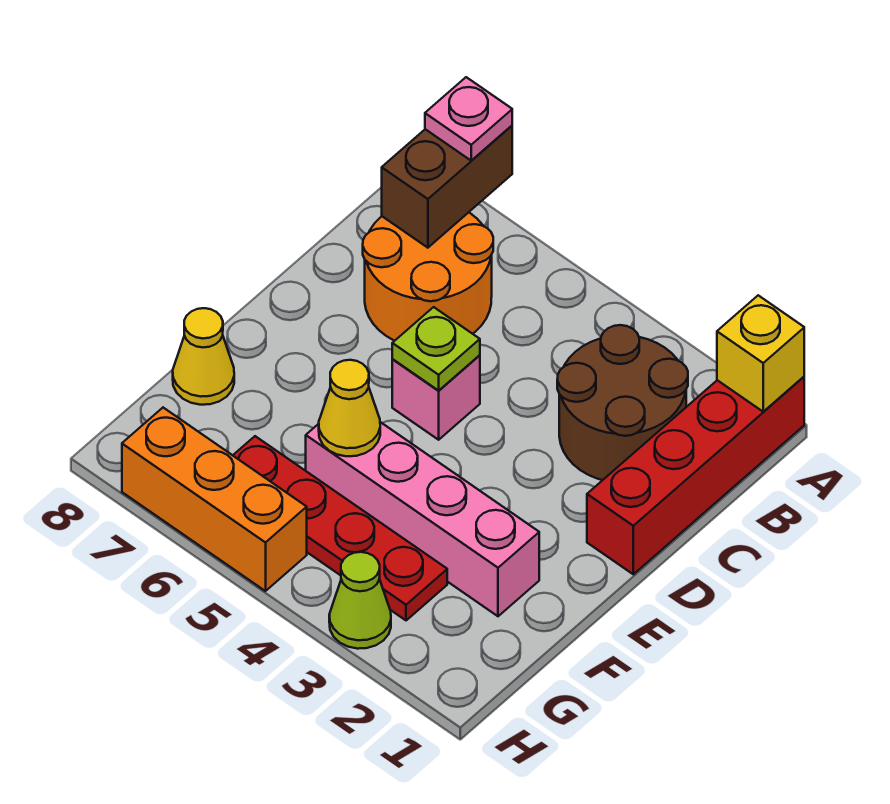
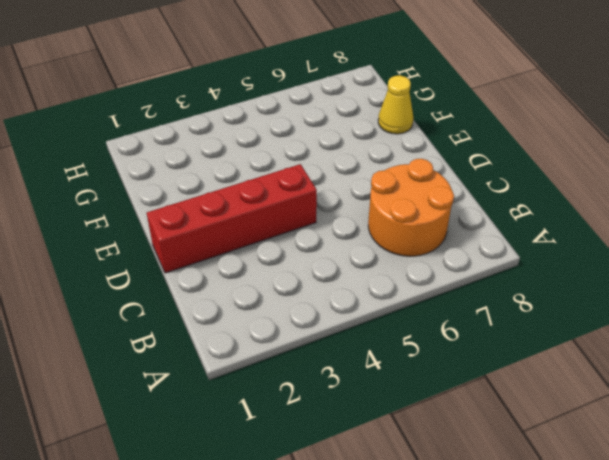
red 1x4 brick [147,164,317,273] -> red 1x4 brick turned to [587,377,804,574]
none -> brown 2x2 round brick [557,325,688,480]
none -> pink 1x1 brick [392,355,480,440]
none -> pink 1x4 brick [306,422,539,616]

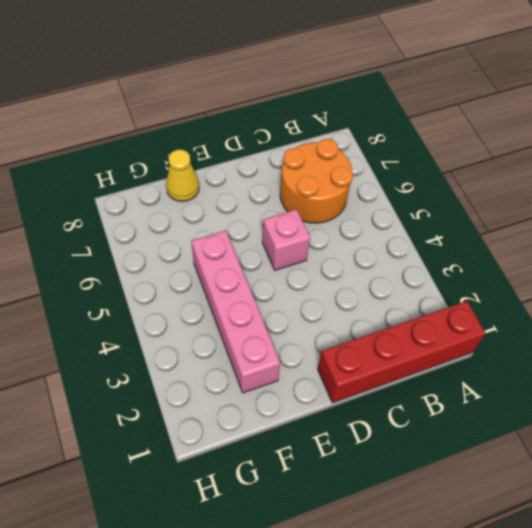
none -> brown 2x2 round brick [557,325,688,480]
none -> red 1x4 plate [233,436,447,620]
none -> lime 1x1 cone [329,552,391,649]

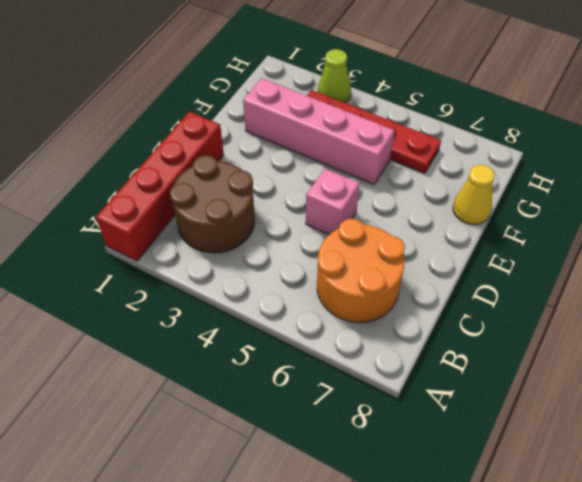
none -> orange 1x3 brick [122,408,307,591]
none -> yellow 1x1 brick [717,295,804,412]
none -> brown 1x2 brick [382,126,512,248]

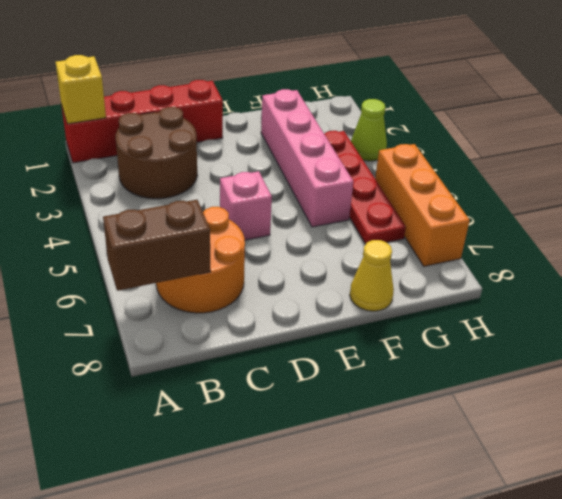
none -> lime 1x1 plate [392,307,480,390]
none -> yellow 1x1 cone [319,360,380,456]
none -> pink 1x1 plate [425,77,512,161]

